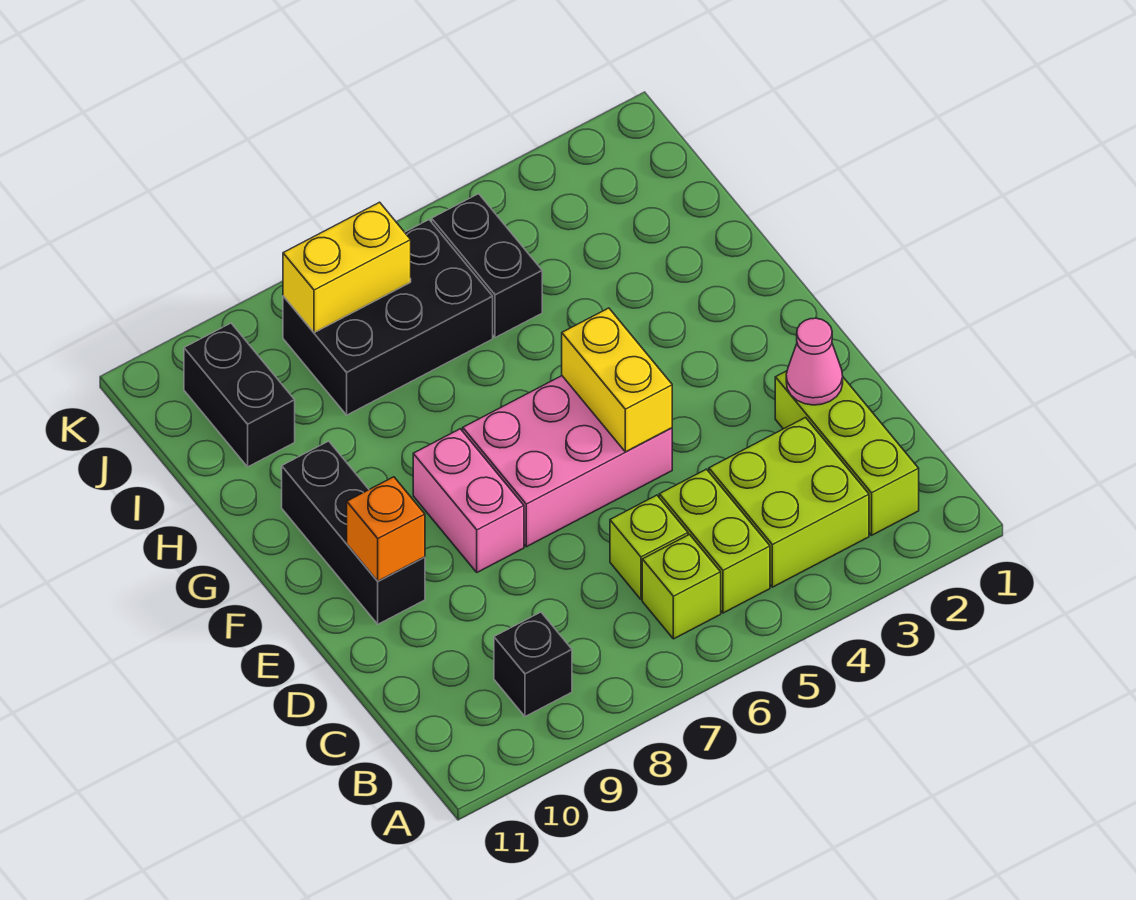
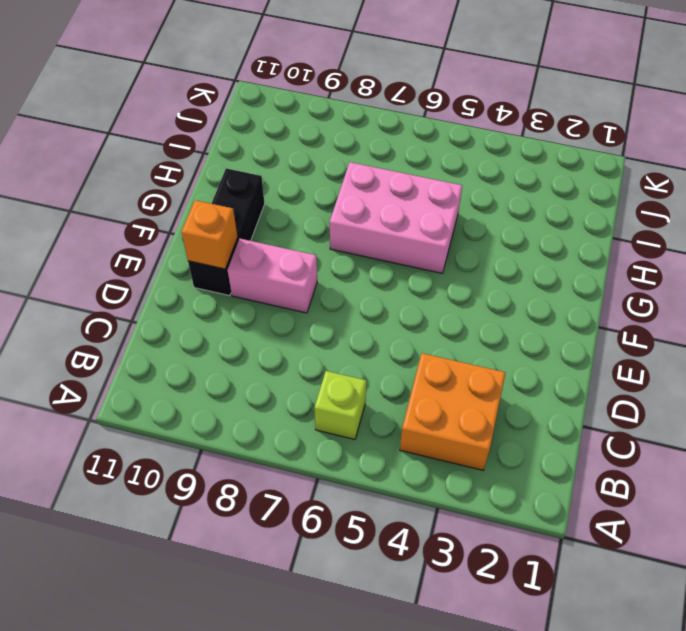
orange 2x2 brick [400,353,506,470] -> lime 2x2 brick [709,418,869,587]
pink 1x2 brick [228,239,317,313] -> pink 1x2 brick turned to [413,429,524,572]
pink 2x3 brick [330,162,462,273] -> pink 2x3 brick moved to [463,376,672,547]
none -> lime 1x3 brick [775,371,919,535]
none -> lime 1x2 brick [659,469,770,613]
none -> black 1x1 brick [494,612,572,716]

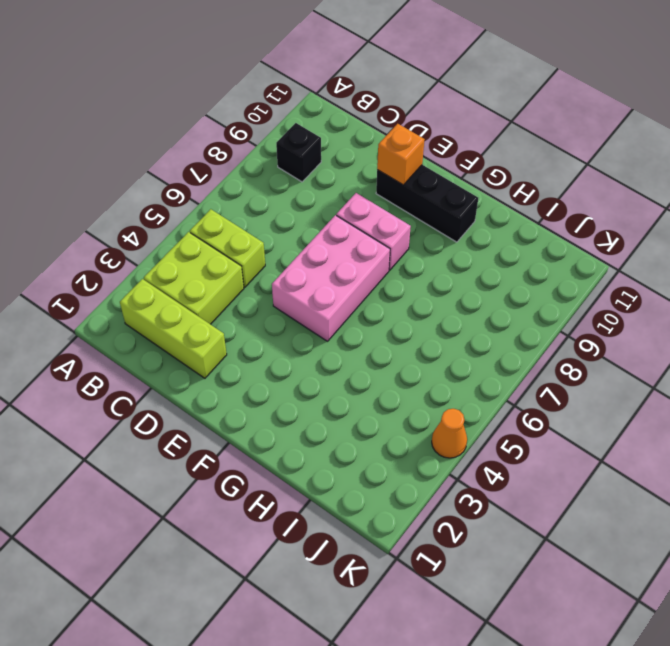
orange 1x1 cone [432,409,467,458] -> none
none -> lime 1x1 brick [642,535,721,639]
none -> lime 1x1 brick [610,495,688,599]
none -> black 1x2 brick [432,194,542,338]

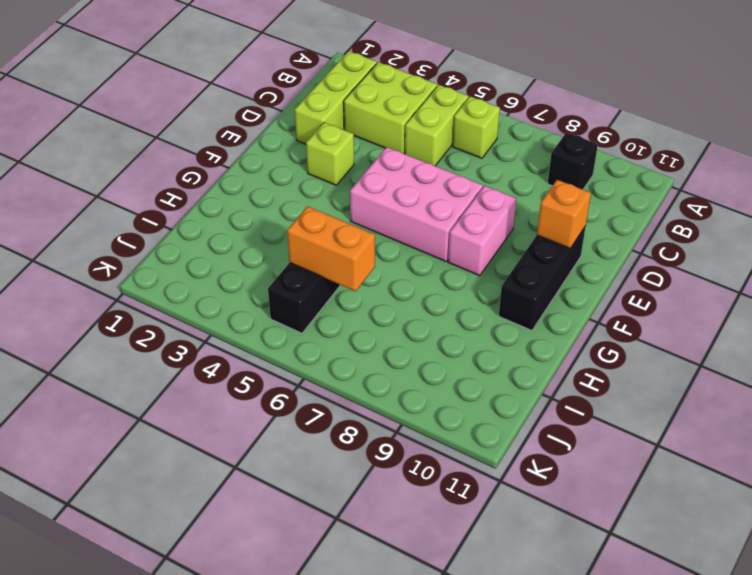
lime 1x1 brick [306,122,354,185] -> lime 1x1 brick moved to [610,495,688,599]
orange 1x2 brick [287,206,375,291] -> none
none -> black 2x3 brick [283,220,493,415]
none -> black 1x2 brick [184,323,295,467]
none -> pink 1x1 cone [786,318,843,405]

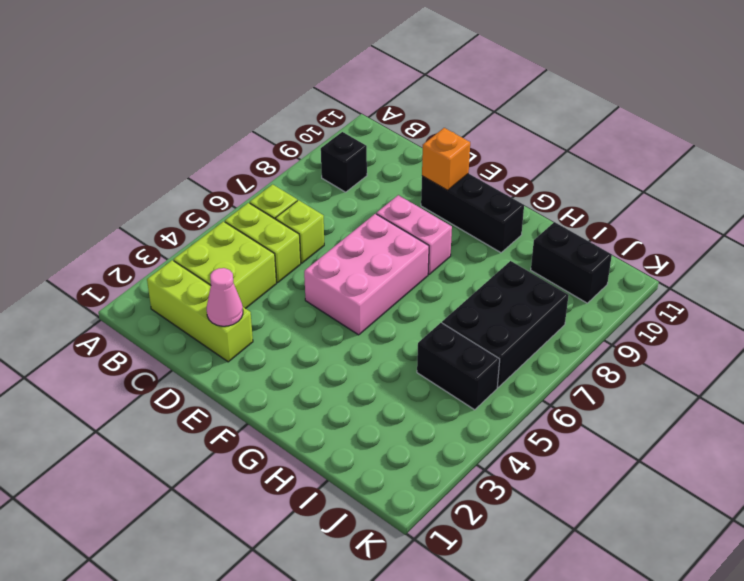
none -> yellow 1x2 brick [562,308,672,452]
none -> yellow 1x2 brick [283,202,411,333]

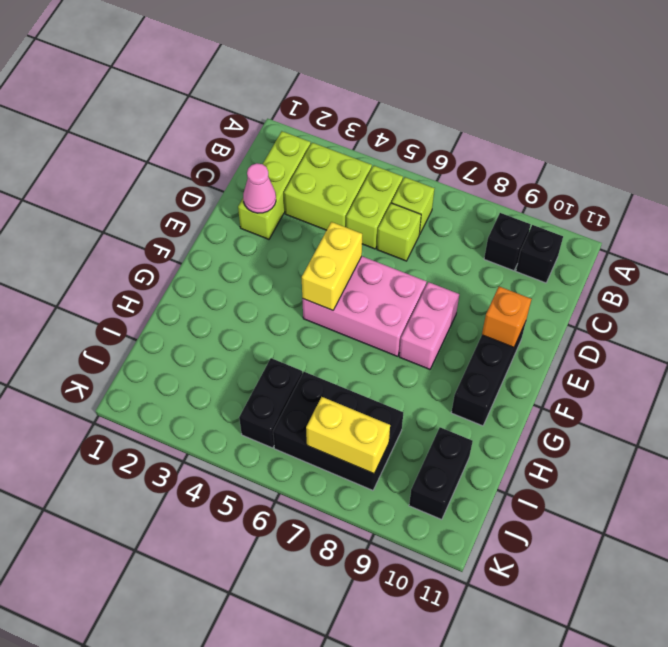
black 1x1 brick [516,225,563,283] -> none

